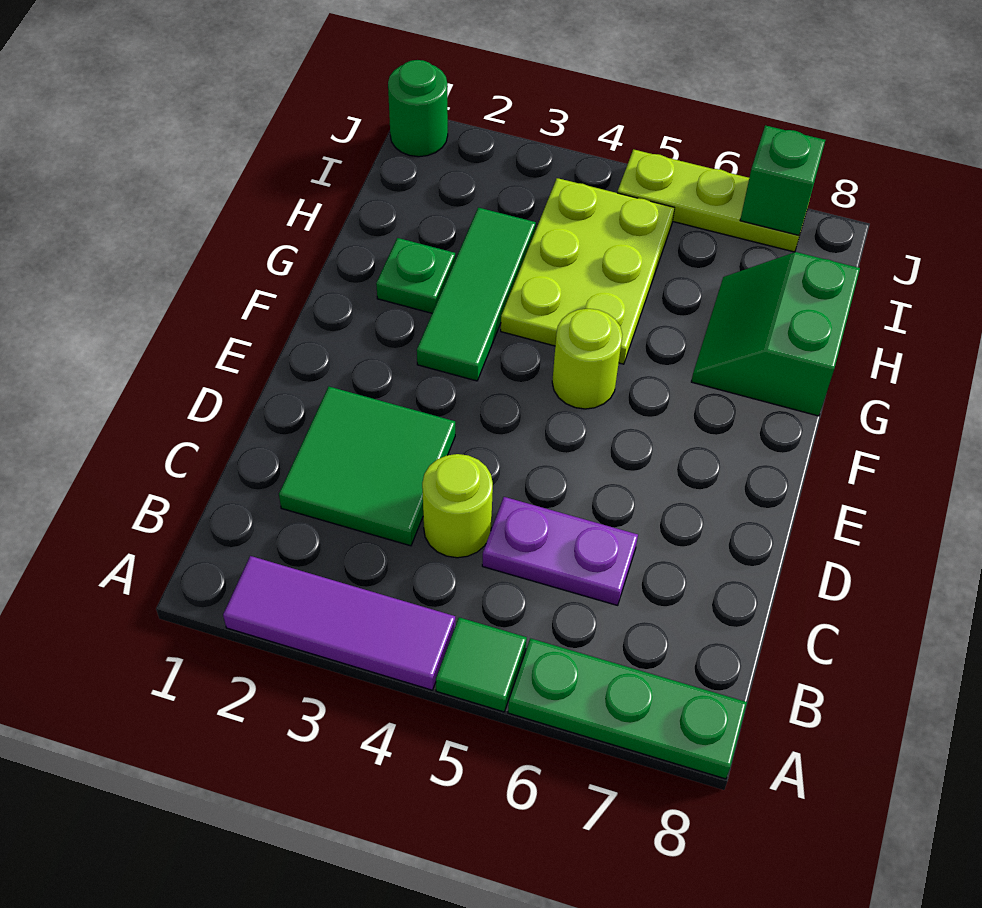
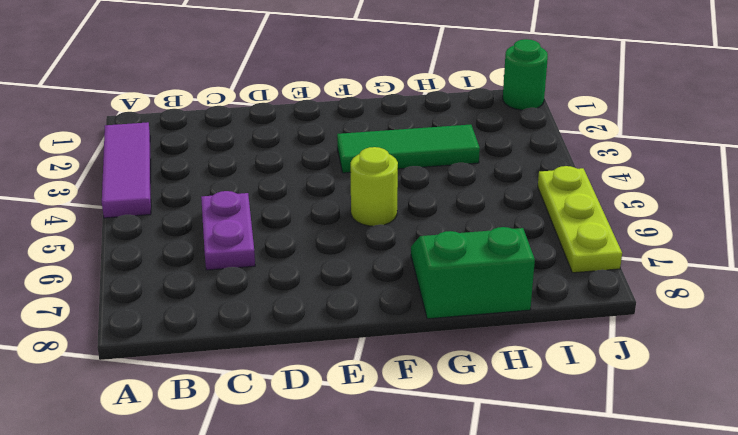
none -> green 1x1 tile [436,617,527,712]
none -> green 1x3 plate [508,638,747,779]
none -> green 2x2 tile [279,387,455,546]

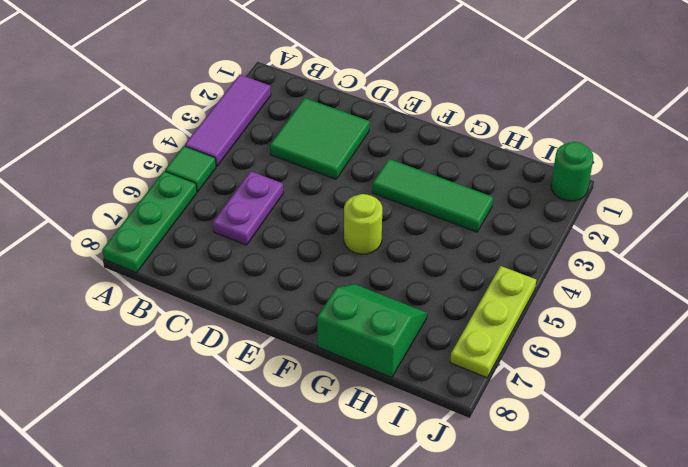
none -> lime 1x1 round brick [422,454,493,558]
none -> green 1x1 plate [376,238,455,313]
none -> lime 2x3 plate [501,178,675,364]

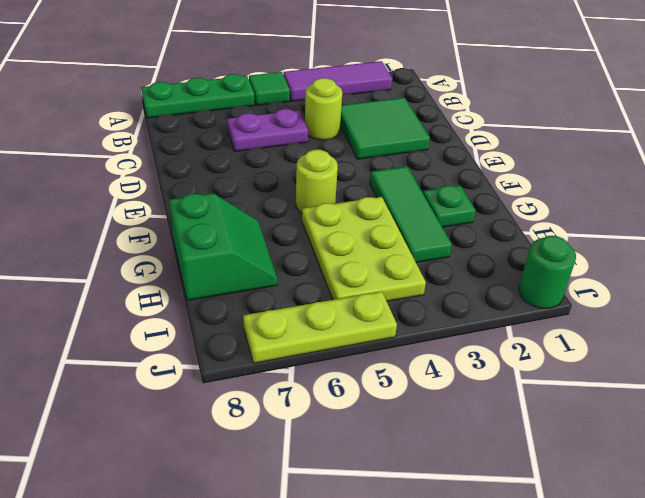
none -> green 1x1 brick [740,125,825,235]

